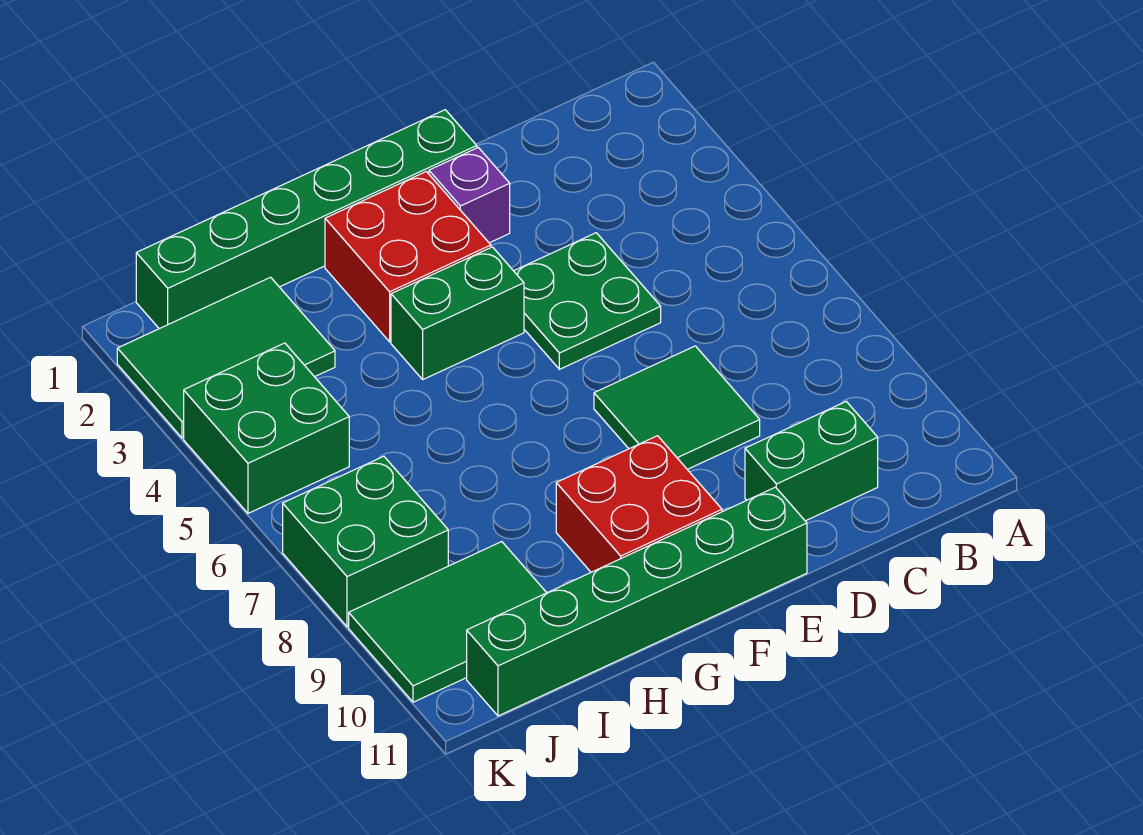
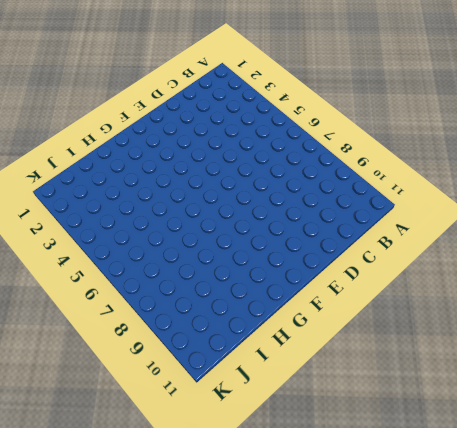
none -> green 1x2 brick [745,402,878,521]
none -> green 2x2 plate [514,233,661,369]
none -> green 2x2 tile [594,346,760,469]

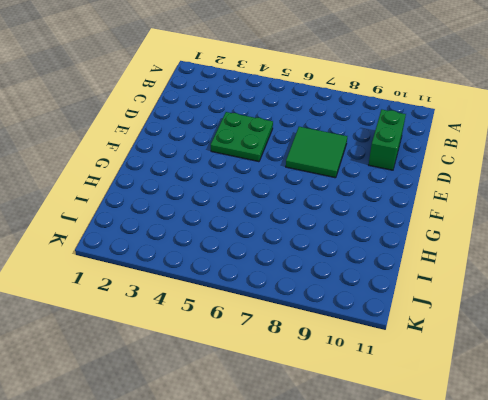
none -> green 1x6 brick [136,110,477,329]
none -> purple 1x1 brick [429,148,510,243]
none -> green 1x6 brick [467,487,807,716]

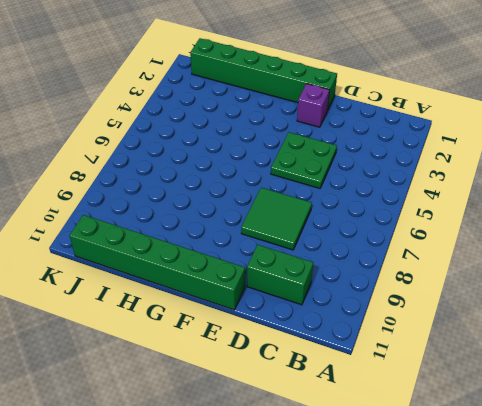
none -> red 2x2 brick [325,171,491,342]
none -> green 1x2 brick [391,247,524,379]
none -> red 2x2 brick [556,436,722,572]

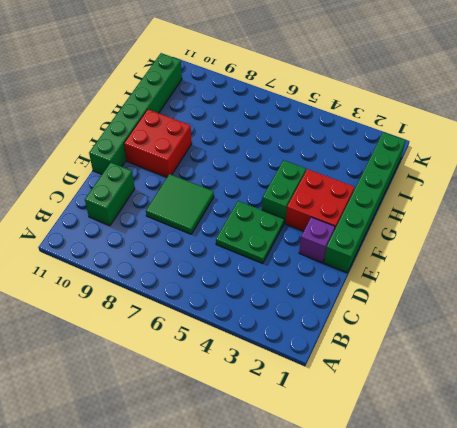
none -> green 2x3 tile [117,277,335,438]
none -> green 2x3 tile [349,542,547,702]
none -> green 2x2 brick [184,343,349,513]

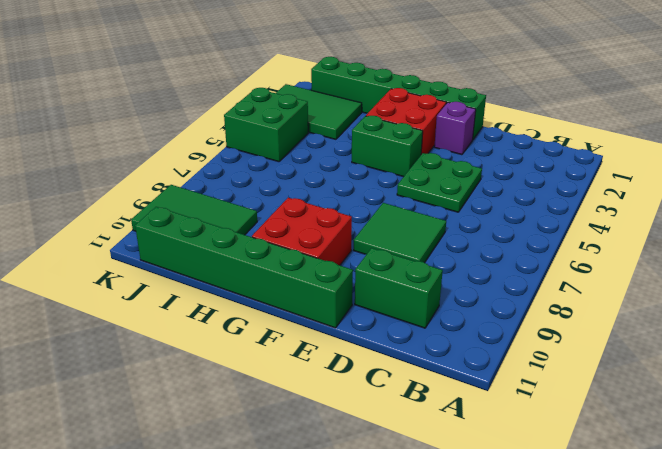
none -> green 2x2 brick [283,456,448,627]

